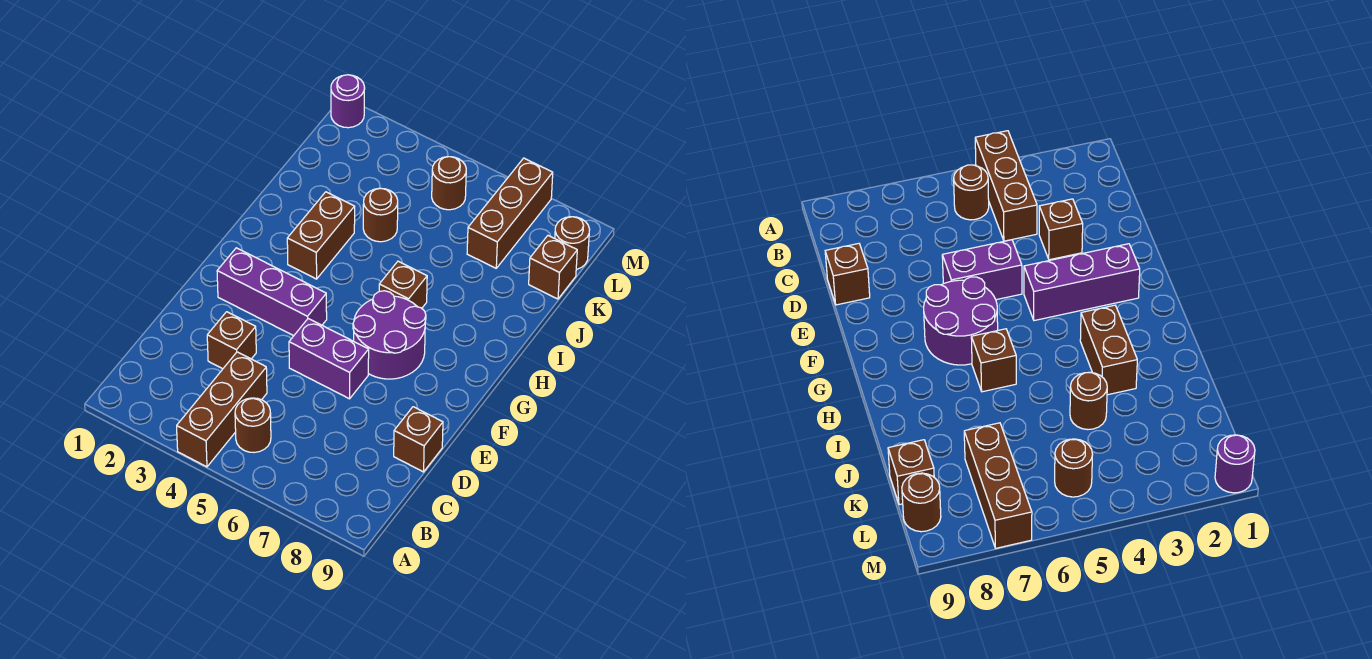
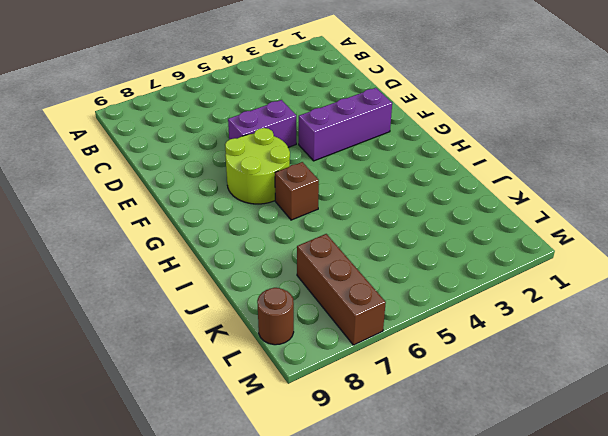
lime 2x2 round brick [225,128,290,204] -> purple 2x2 round brick [353,291,426,379]
none -> brown 1x3 brick [177,352,267,467]
none -> brown 1x1 round brick [235,398,271,452]
none -> brown 1x1 brick [207,312,256,369]

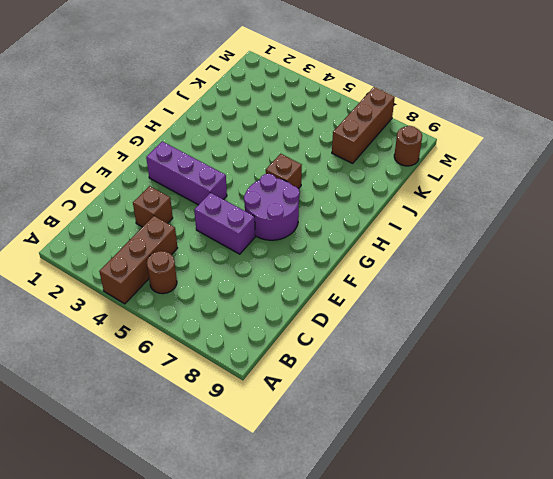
none -> brown 1x1 brick [394,407,443,472]
none -> brown 1x2 brick [287,192,355,279]
none -> brown 1x1 round brick [363,188,398,242]

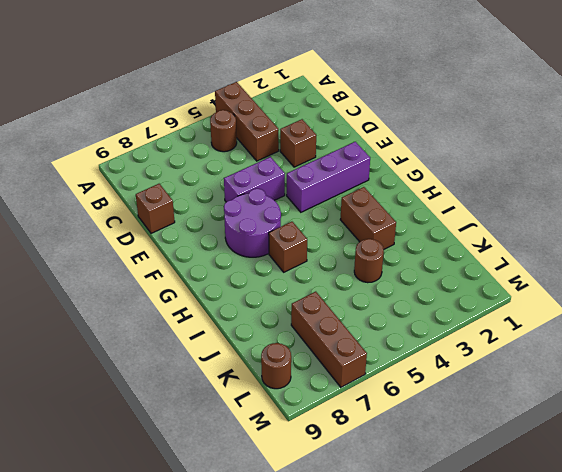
none -> brown 1x1 brick [529,236,577,299]
none -> brown 1x1 round brick [432,157,466,210]
none -> purple 1x1 round brick [331,75,365,128]

